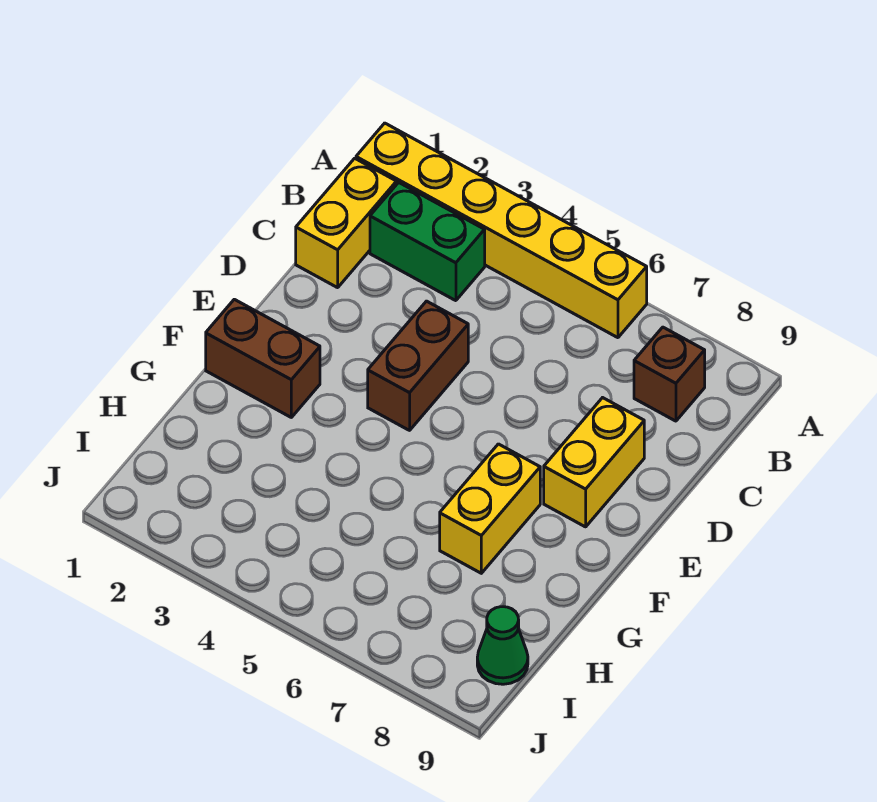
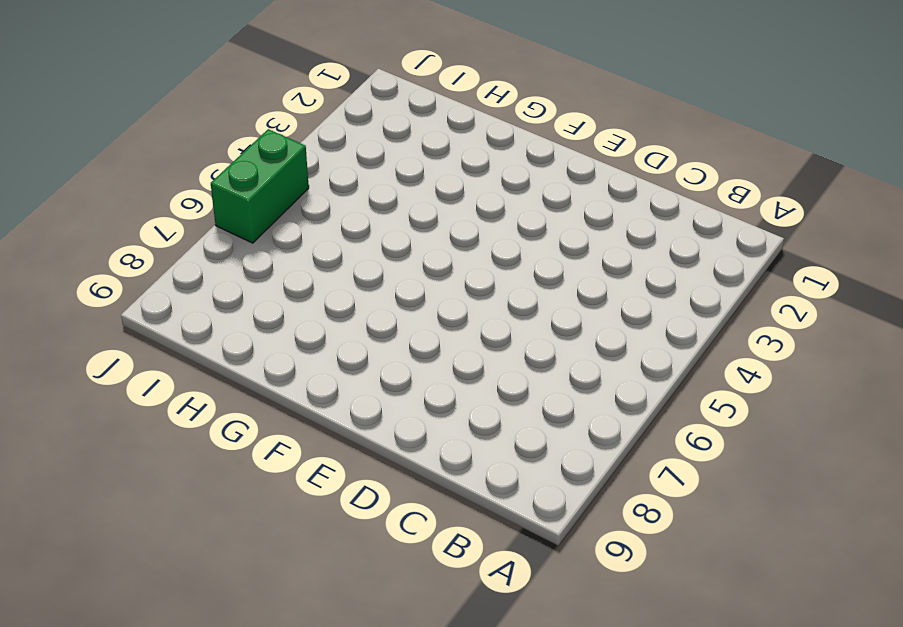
green 1x2 brick [211,129,309,243] -> green 1x2 brick moved to [370,182,485,301]
none -> yellow 1x6 brick [356,123,647,338]
none -> yellow 1x2 brick [296,158,396,288]

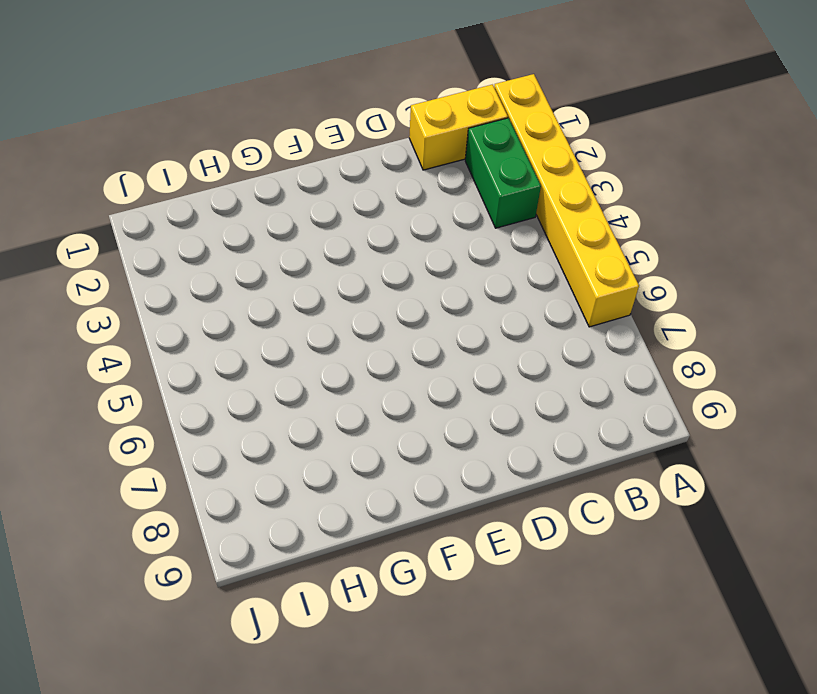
none -> brown 1x1 brick [634,327,705,421]
none -> brown 1x2 brick [368,301,468,430]

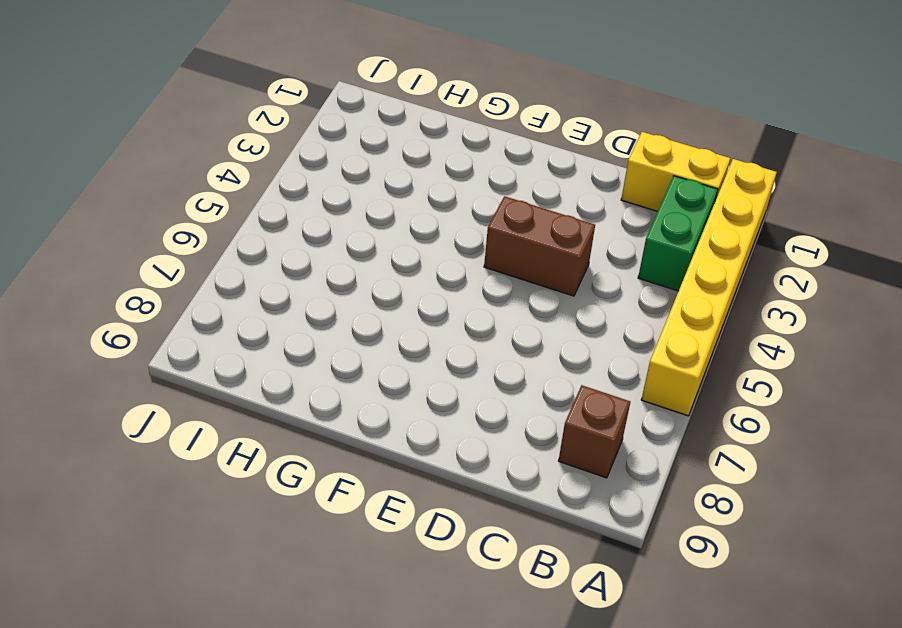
none -> yellow 1x2 brick [544,398,644,527]
none -> brown 1x2 brick [206,299,320,417]

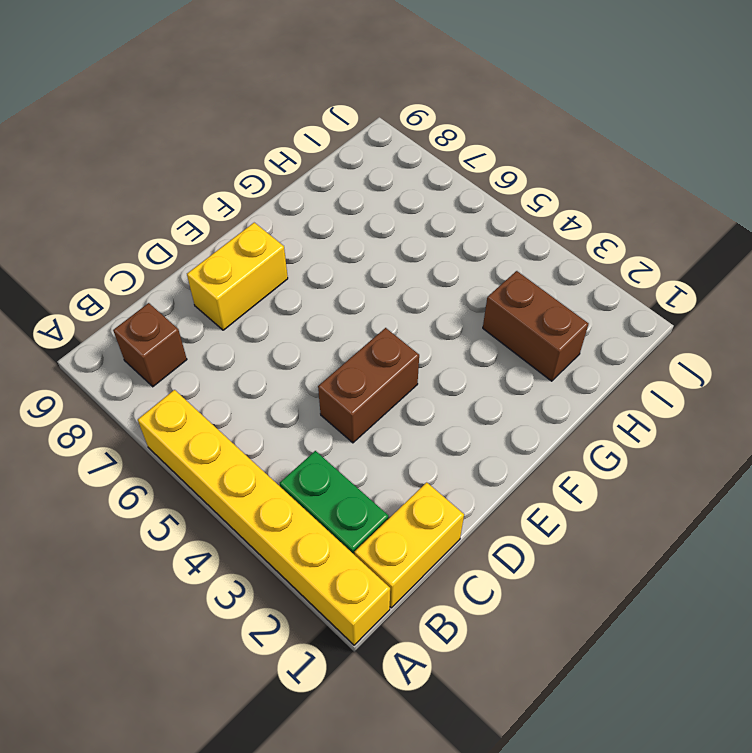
brown 1x2 brick [483,271,589,381] -> brown 1x2 brick moved to [206,299,320,417]
none -> yellow 1x2 brick [440,444,540,573]
none -> green 1x1 cone [477,607,528,684]

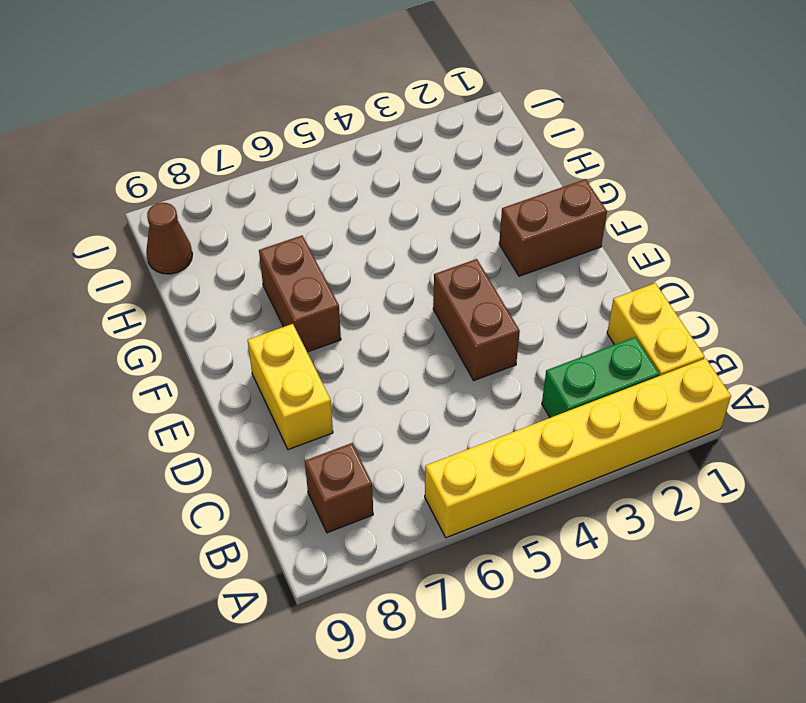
brown 1x2 brick [259,236,341,352] -> yellow 1x2 brick [440,444,540,573]
brown 1x1 cone [146,203,192,274] -> green 1x1 cone [477,607,528,684]

